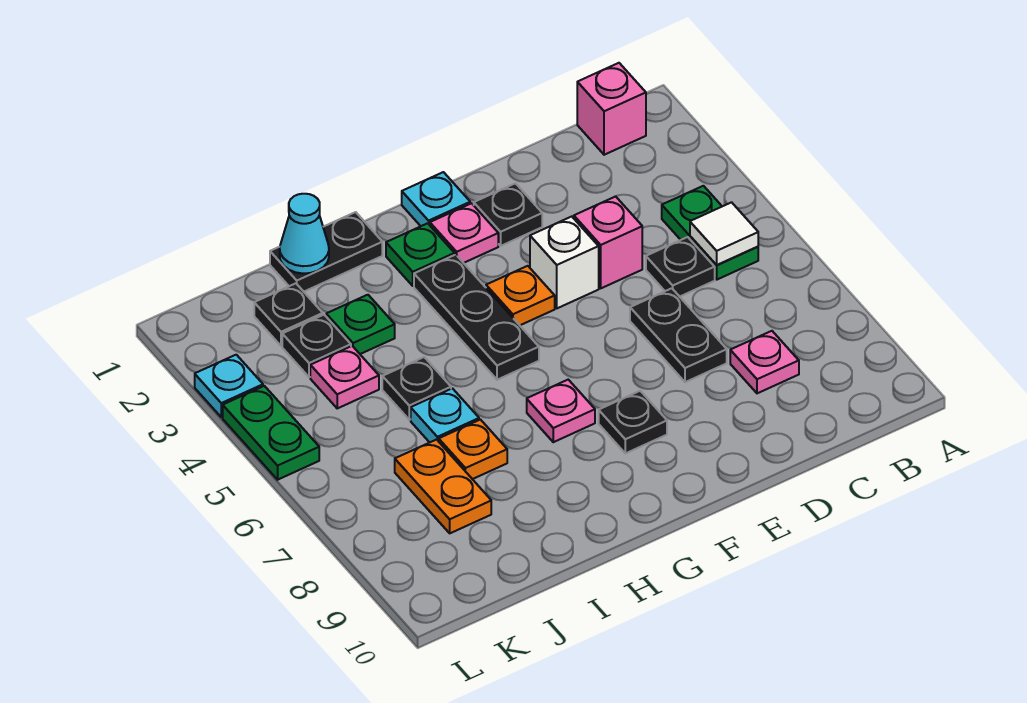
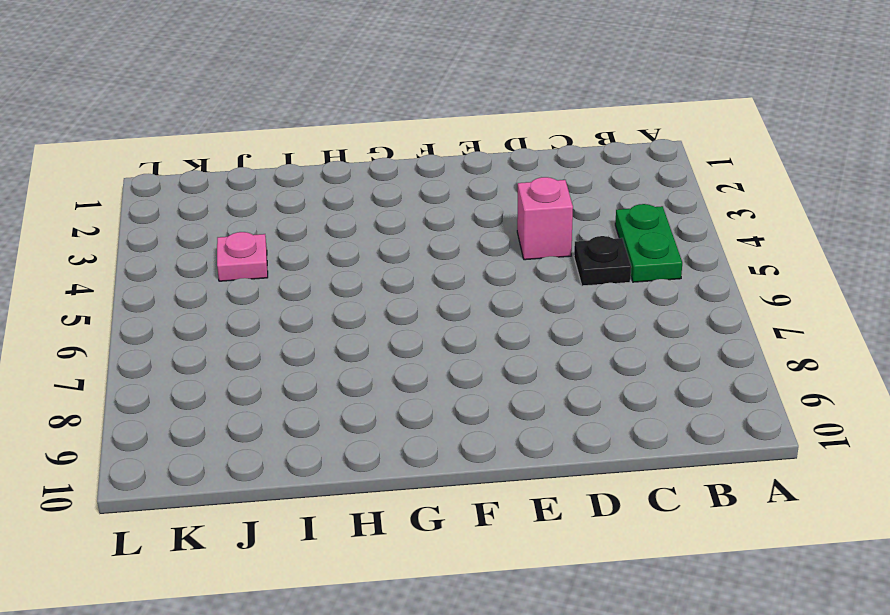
none -> pink 1x1 brick [577,63,646,155]
none -> pink 1x1 plate [730,331,799,393]
none -> black 1x2 plate [630,288,727,382]

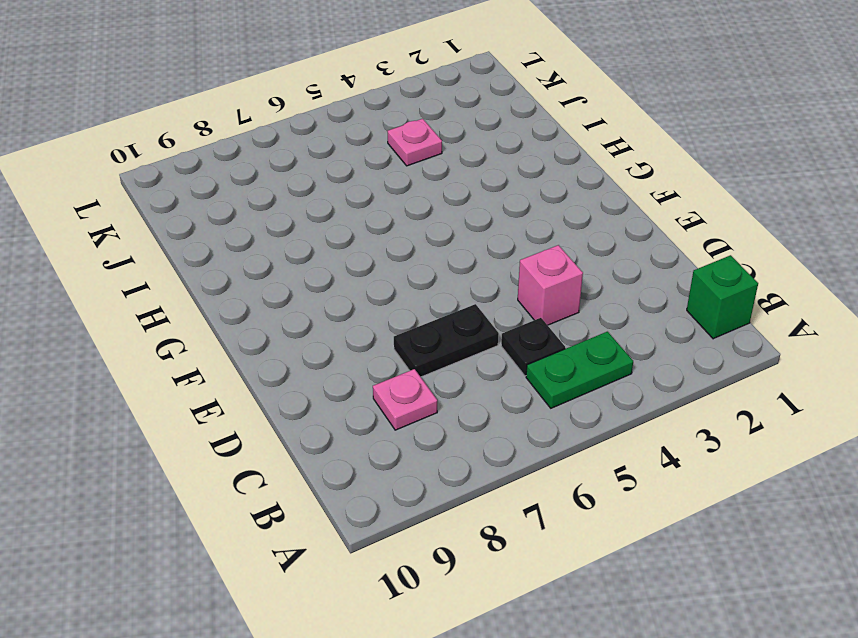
green 1x1 brick [687,255,758,339] -> pink 1x1 brick [577,63,646,155]
none -> black 1x1 plate [474,183,542,246]
none -> white 1x1 brick [530,217,599,308]
none -> cyan 1x1 plate [402,172,470,226]

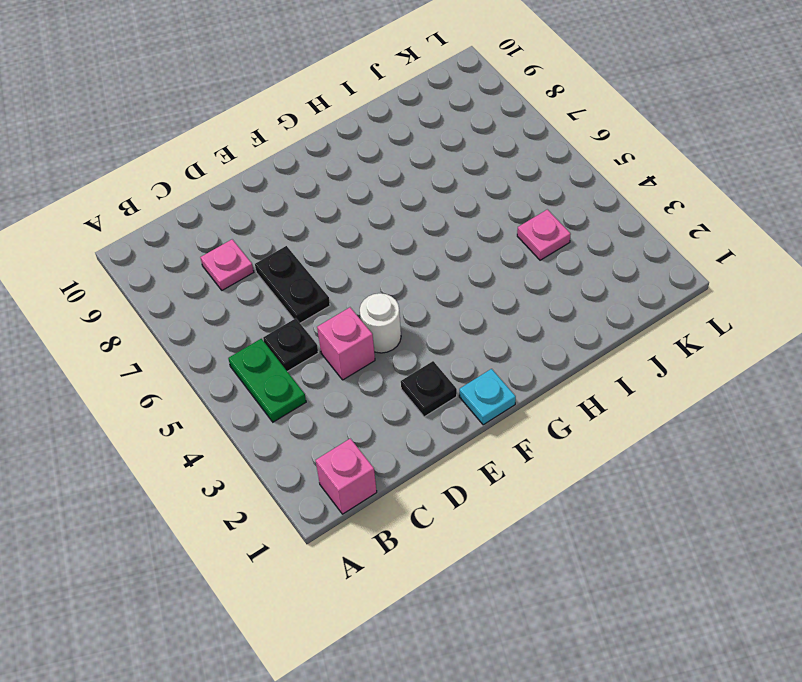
white 1x1 round brick [360,293,401,353] -> white 1x1 brick [530,217,599,308]
none -> pink 1x1 plate [430,203,498,263]
none -> orange 1x1 plate [486,266,555,325]
none -> black 1x1 plate [599,391,667,453]

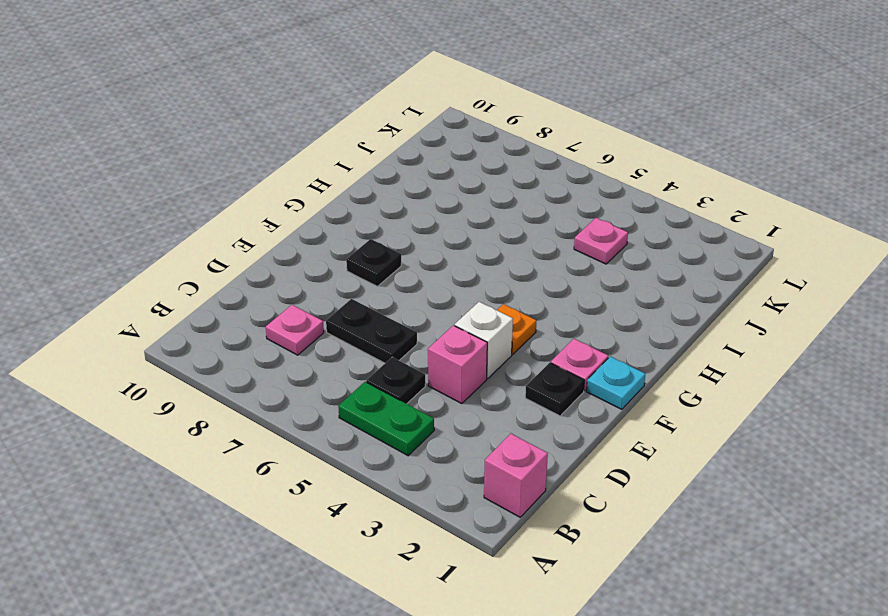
none -> green 1x1 plate [386,223,455,286]
none -> black 1x3 plate [414,255,539,380]
none -> pink 1x1 plate [527,380,595,442]

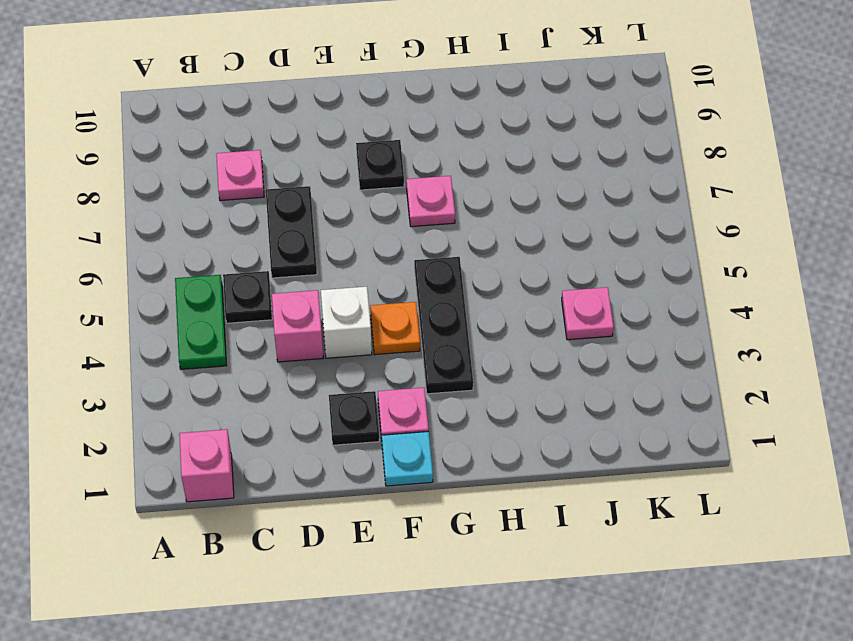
none -> green 1x1 plate [386,223,455,286]
none -> black 1x2 plate [270,212,382,292]
none -> green 1x1 plate [326,295,395,354]

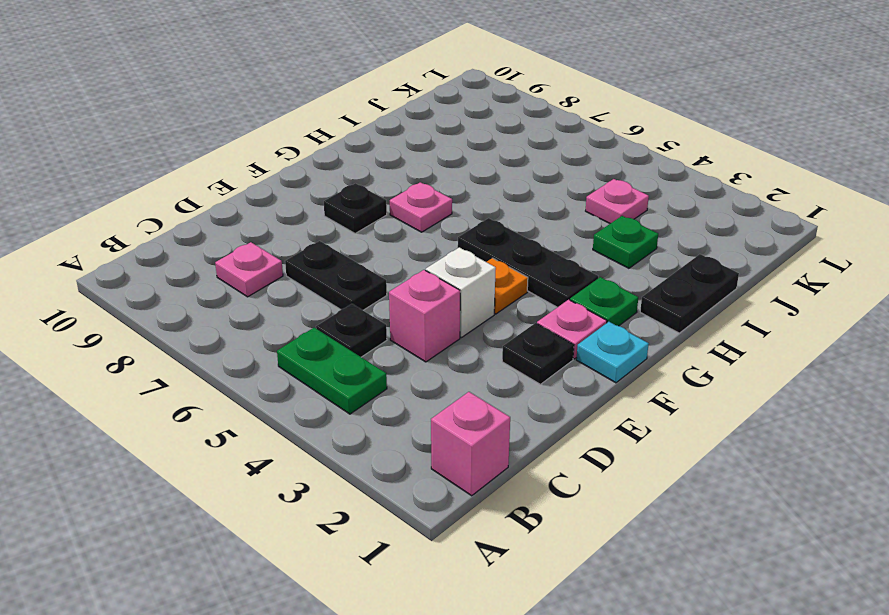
none -> black 1x1 plate [382,357,451,420]
none -> cyan 1x1 plate [411,388,479,442]
none -> orange 1x1 plate [439,420,507,479]

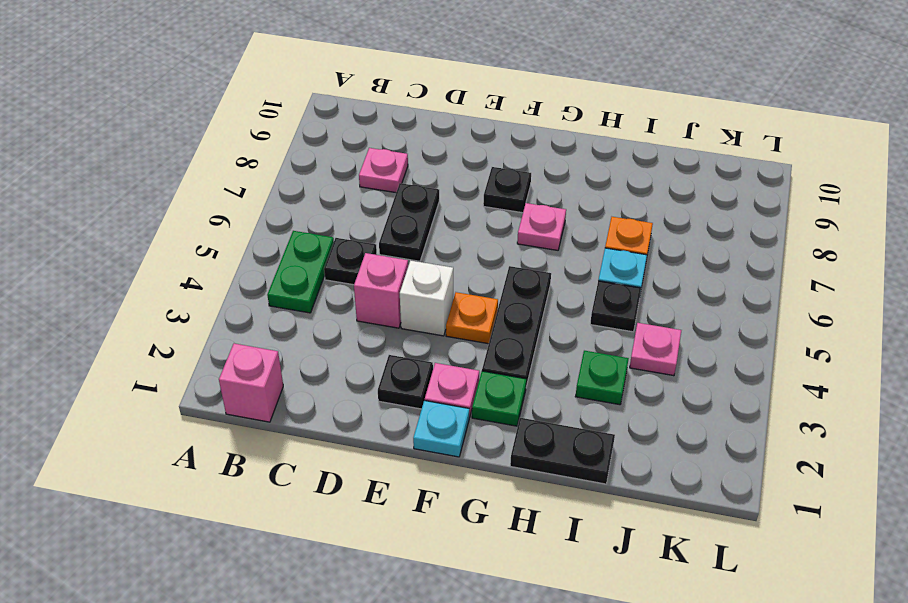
none -> black 1x1 plate [254,283,323,346]
none -> black 1x1 plate [282,315,351,377]
none -> orange 1x2 plate [395,440,491,533]

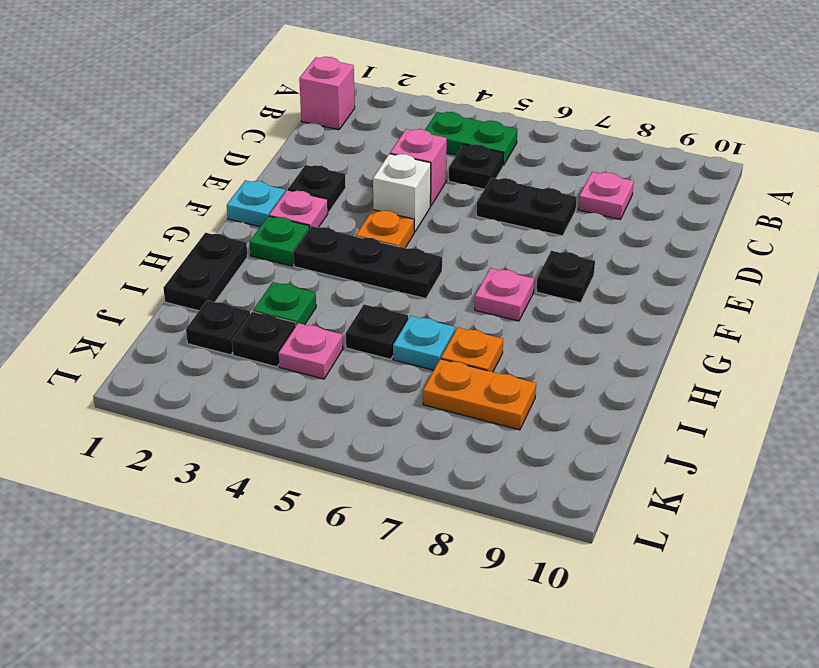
none -> cyan 1x1 plate [195,355,263,417]
none -> green 1x2 plate [223,386,319,480]
none -> white 1x1 tile [690,202,758,265]

